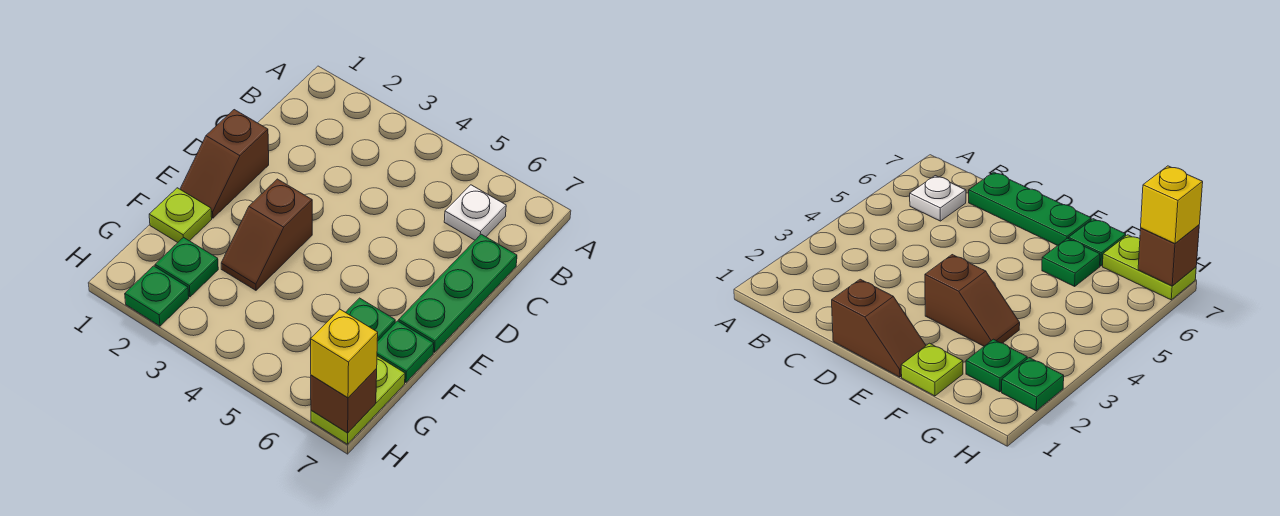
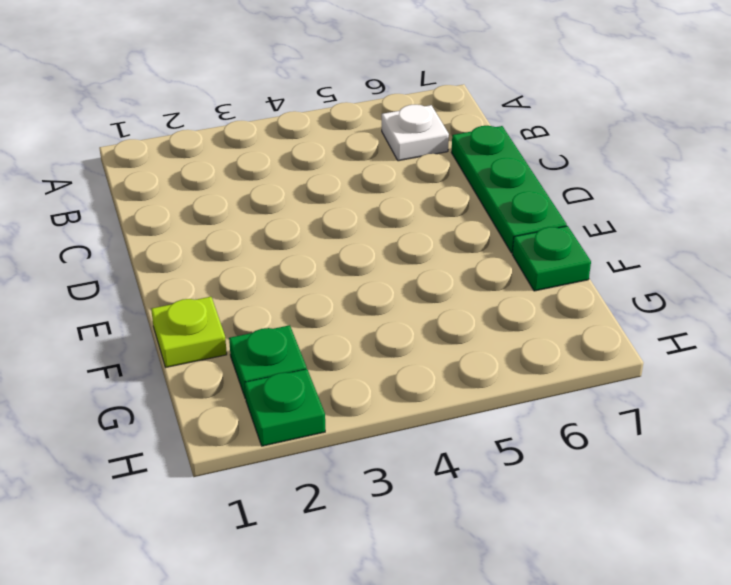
none -> brown 1x2 slope [180,110,269,218]
none -> brown 1x2 slope [221,179,312,290]
none -> green 1x1 plate [346,298,395,341]

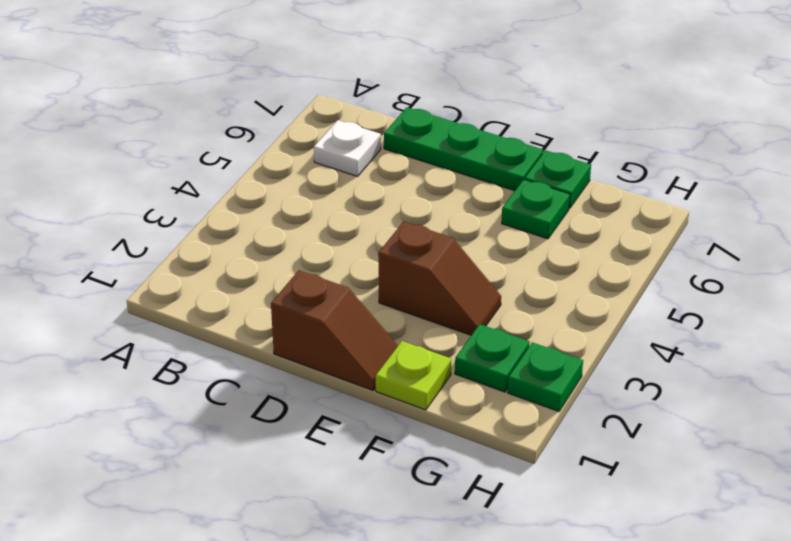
none -> lime 1x2 plate [311,356,405,444]
none -> brown 1x1 brick [311,369,377,433]
none -> yellow 1x1 brick [311,309,378,398]

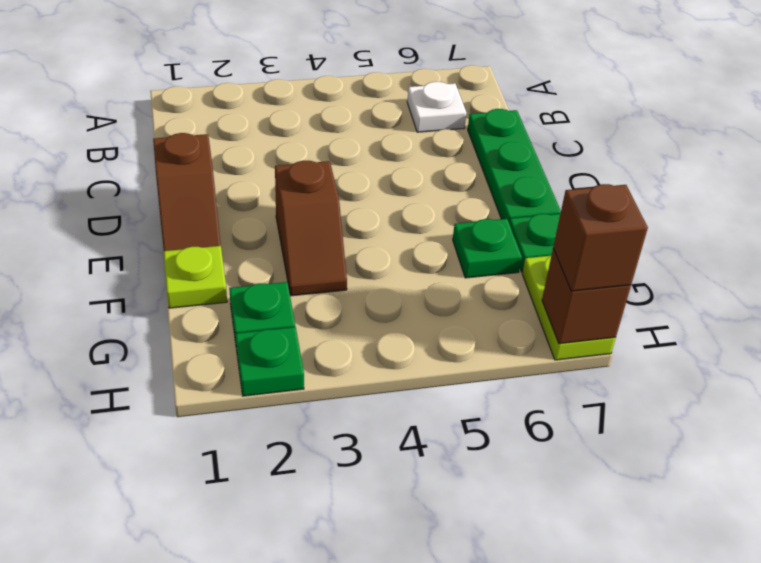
brown 1x1 brick [553,184,648,291] -> yellow 1x1 brick [311,309,378,398]

